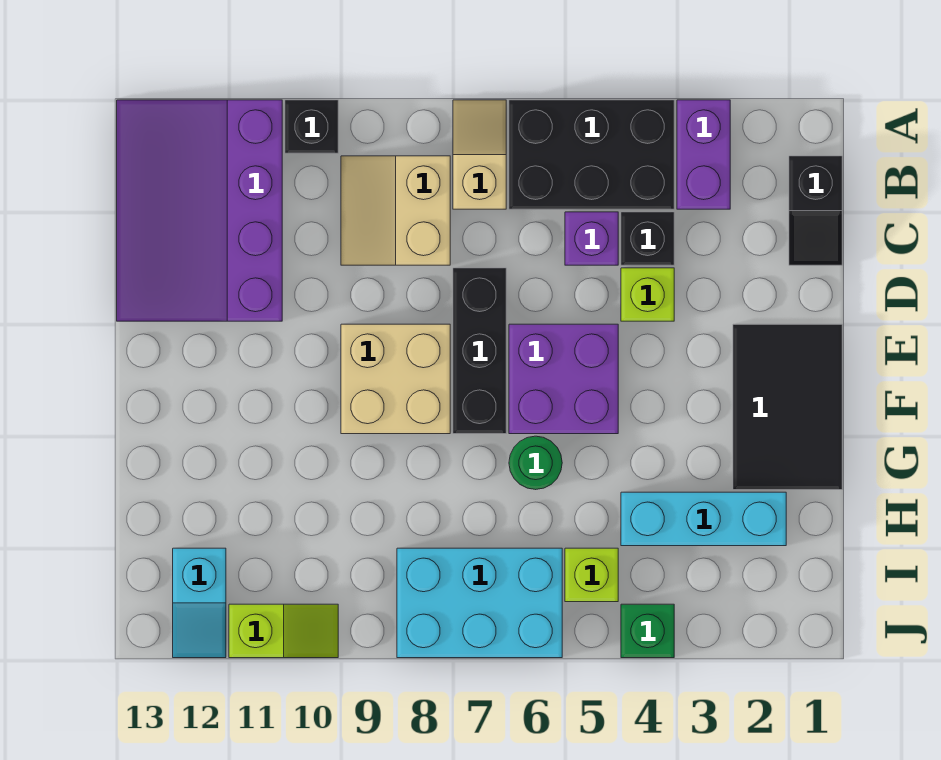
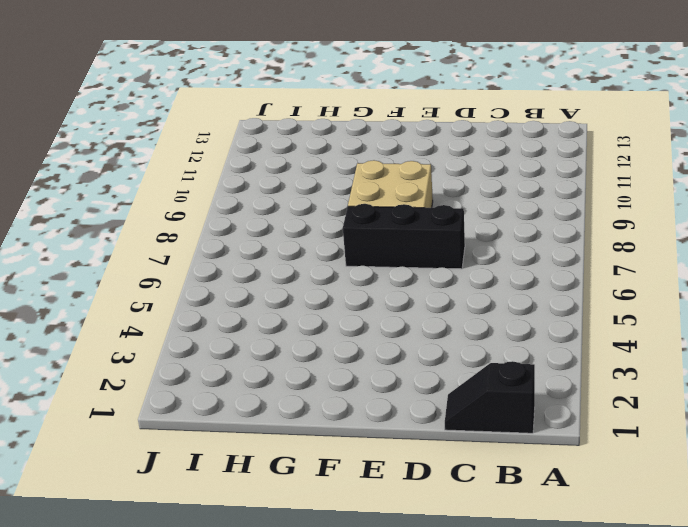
none -> purple 1x2 brick [677,100,730,209]
none -> black 2x3 brick [509,100,674,209]
none -> tan 1x2 slope [453,100,506,209]

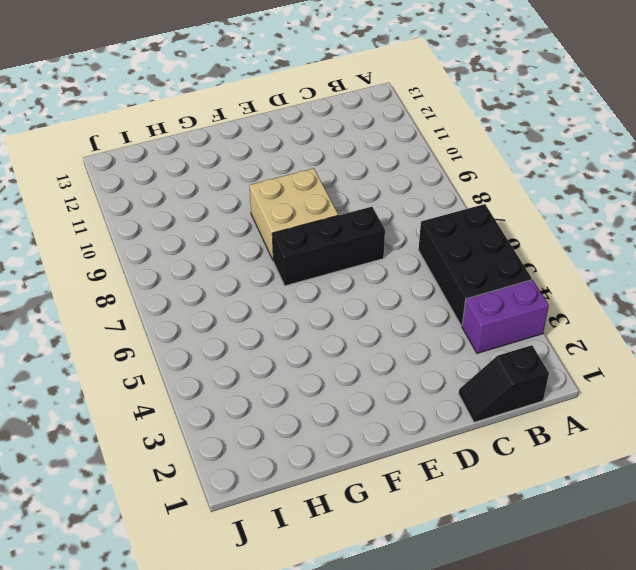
none -> tan 1x2 slope [453,100,506,209]
none -> black 1x1 brick [285,100,338,153]
none -> purple 3x4 slope [117,100,282,321]

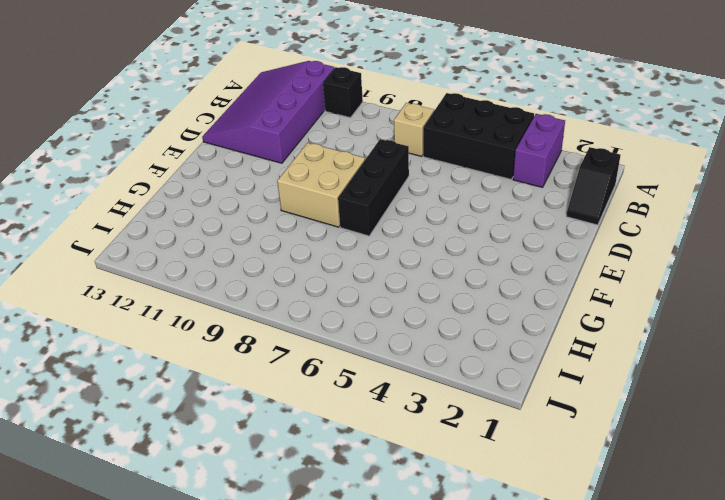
none -> tan 2x2 slope [341,156,450,265]
none -> black 1x1 brick [621,212,674,265]
none -> purple 1x1 brick [565,212,618,265]

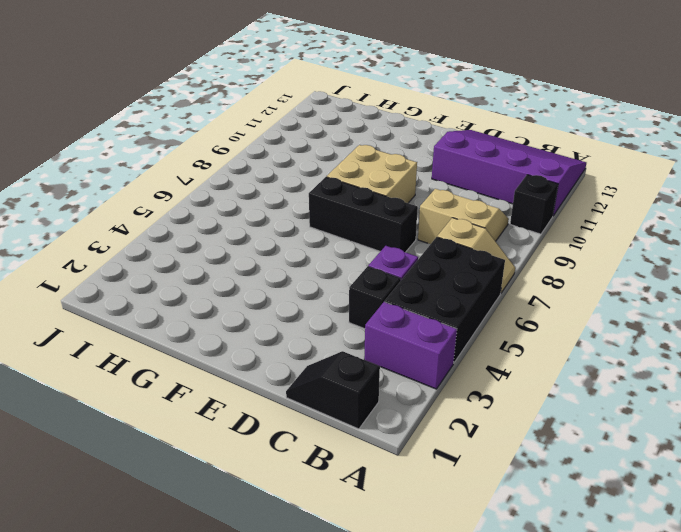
none -> lime 1x1 brick [621,268,674,321]
none -> black 2x3 tile [733,324,842,490]
none -> purple 2x2 brick [509,324,618,434]

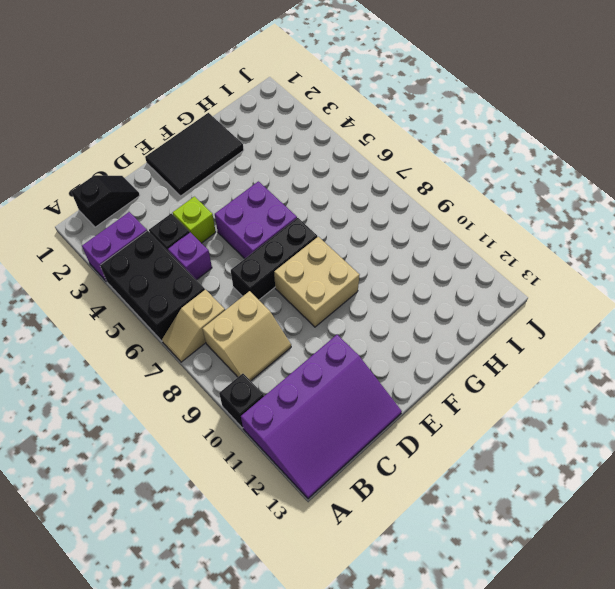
none -> green 1x1 round brick [509,436,562,490]
none -> cyan 1x3 brick [621,492,786,546]
none -> lime 1x1 brick [565,548,618,602]

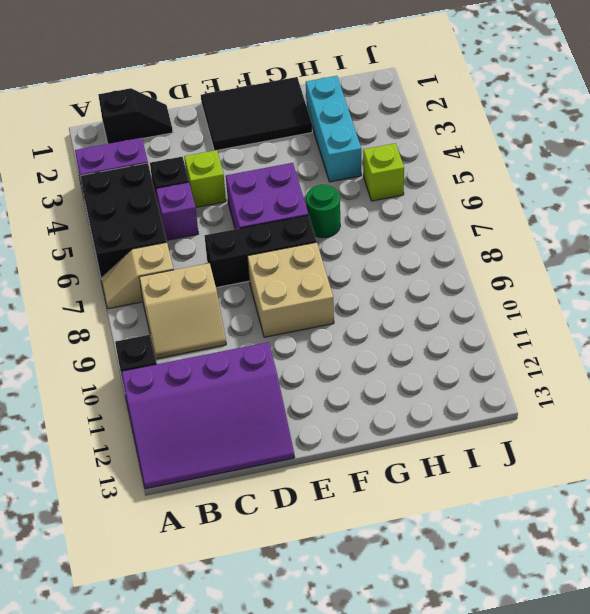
none -> cyan 2x3 brick [397,548,562,658]
none -> cyan 1x2 slope [173,548,226,658]
none -> green 1x1 brick [621,604,674,658]

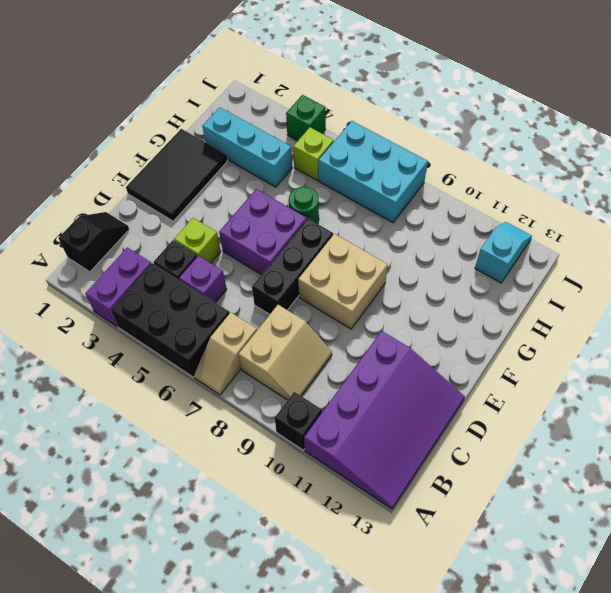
none -> lime 1x2 slope [229,604,338,658]

